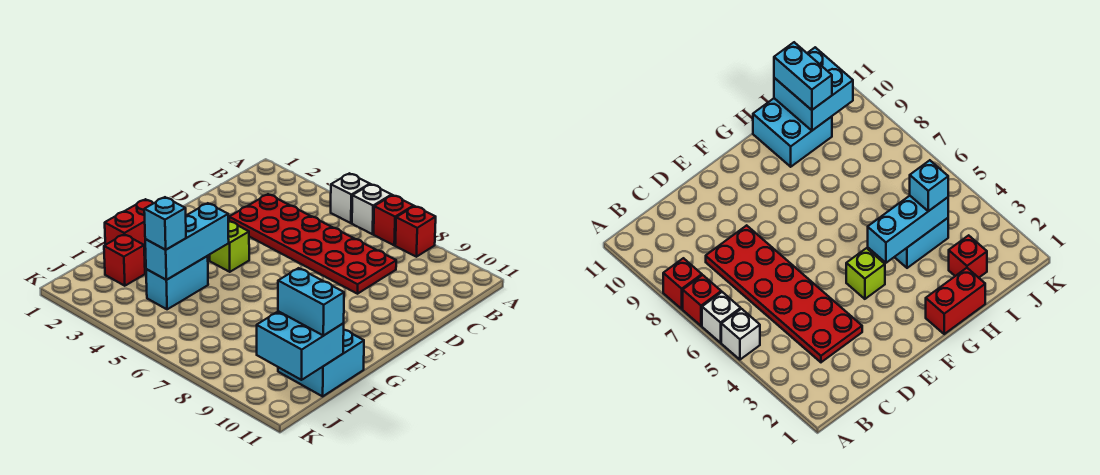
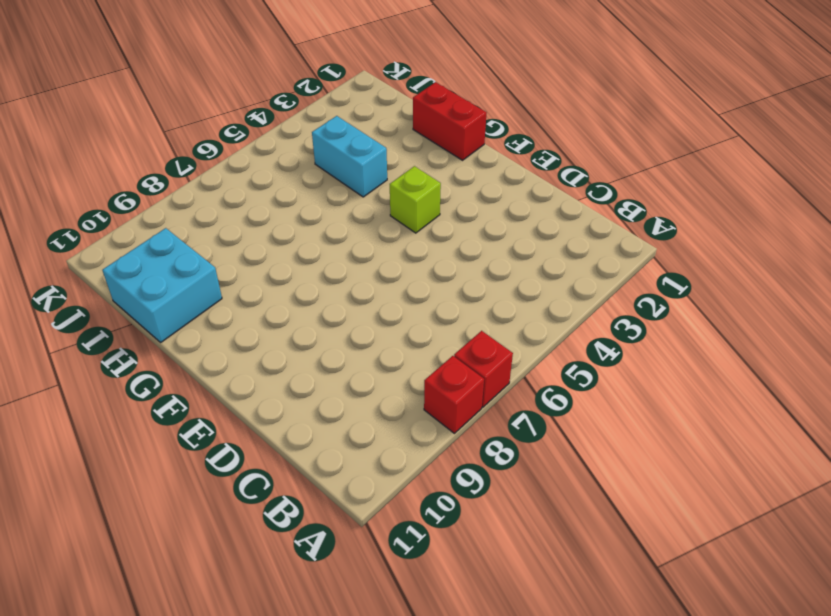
none -> white 1x1 brick [331,173,370,223]
none -> white 1x1 brick [352,184,392,234]
none -> red 2x6 plate [229,194,396,294]

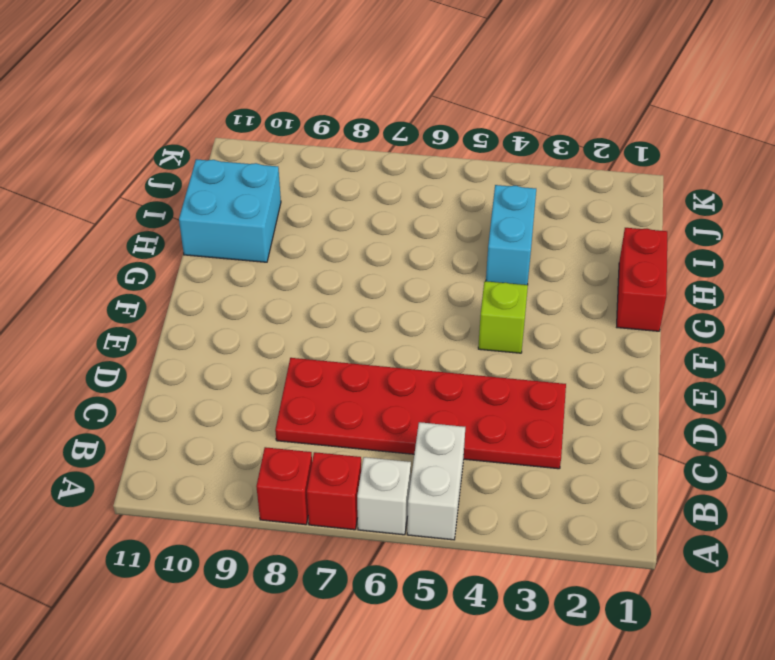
white 1x2 brick [407,422,465,540] -> white 1x1 brick [331,173,370,223]
none -> red 1x1 brick [104,234,145,286]
none -> cyan 1x3 brick [145,203,229,280]
none -> cyan 2x2 brick [257,311,344,380]

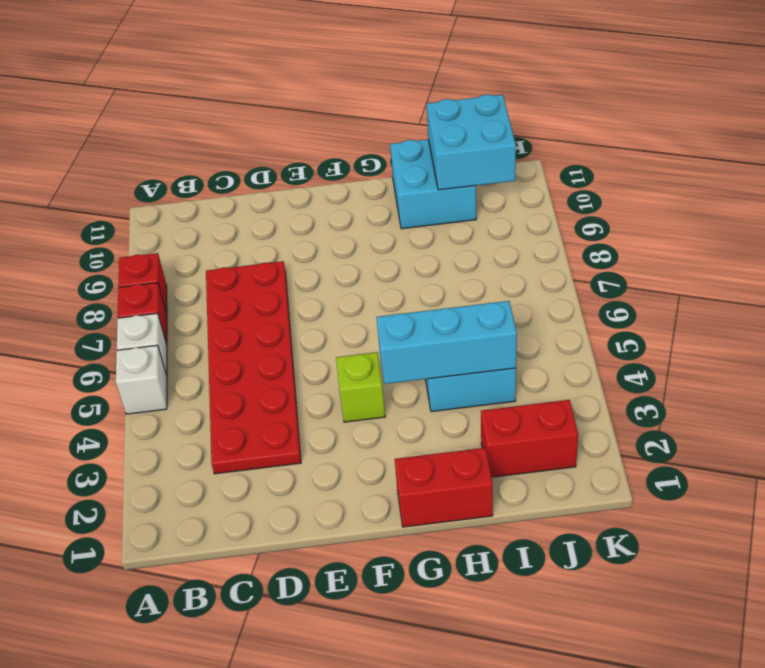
red 1x2 brick [481,400,578,477] -> red 1x1 brick [104,234,145,286]
none -> cyan 1x1 brick [144,197,186,250]
none -> cyan 1x2 brick [278,268,344,336]

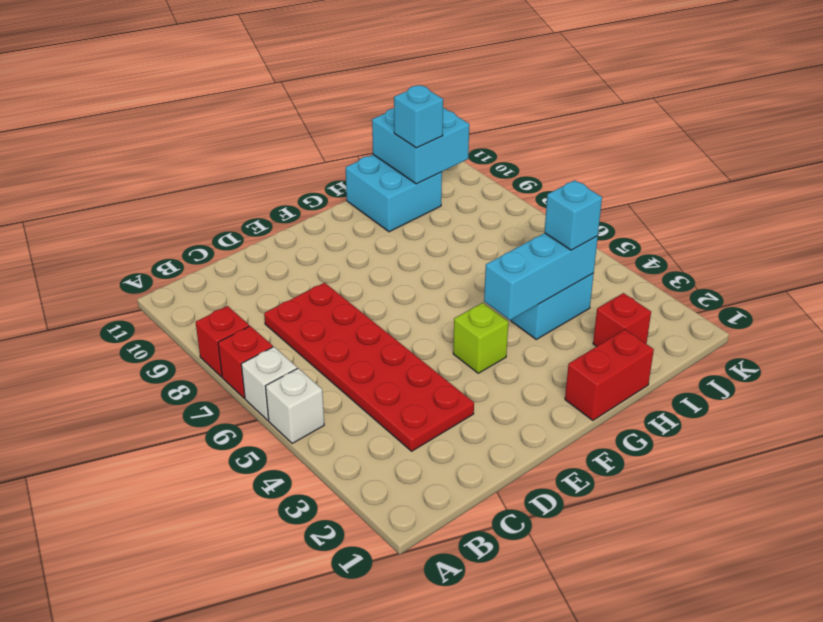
cyan 1x1 brick [394,85,443,148] -> cyan 1x2 brick [278,268,344,336]

